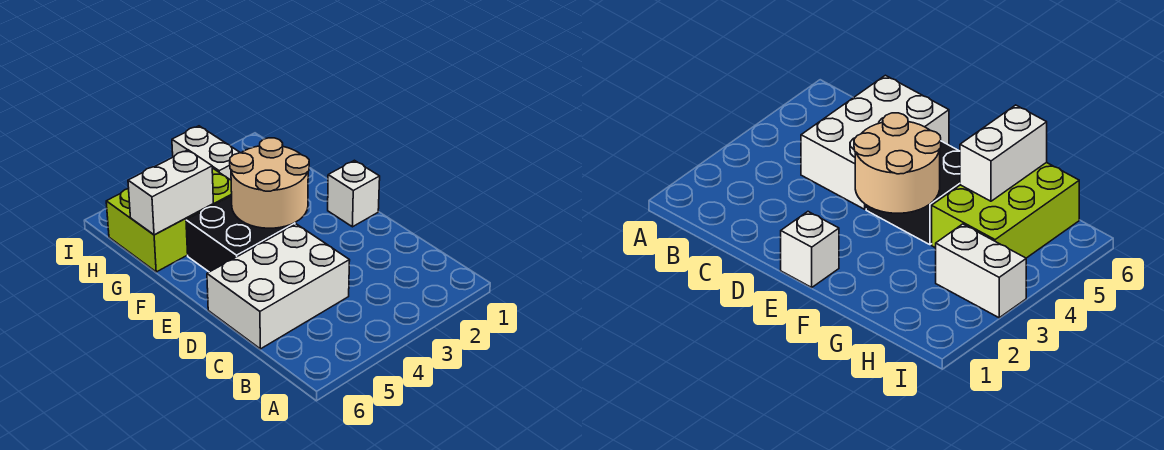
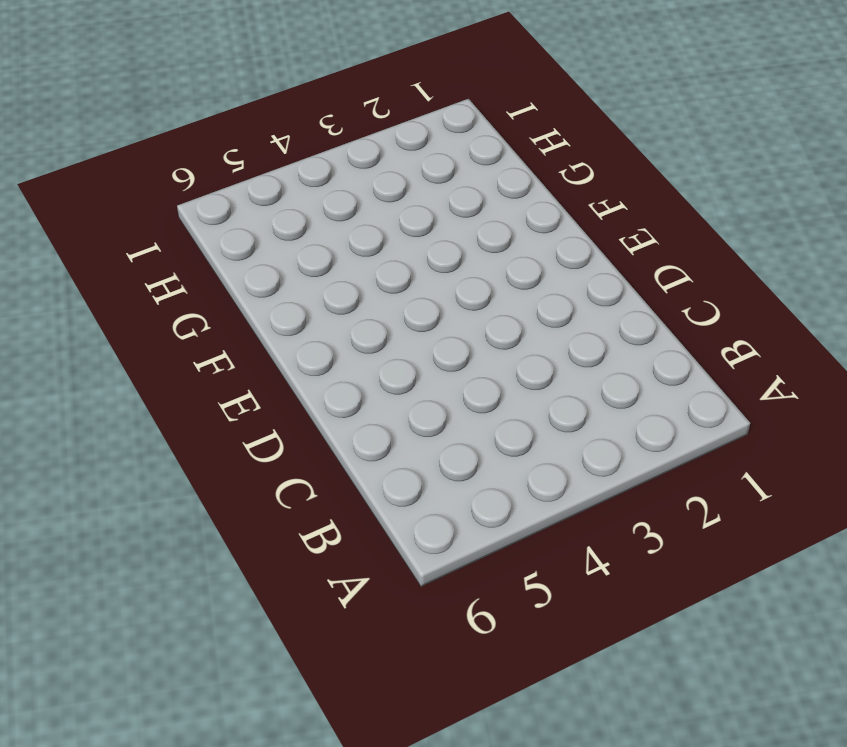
none -> white 2x3 brick [207,224,350,349]
none -> white 1x1 brick [328,160,380,227]

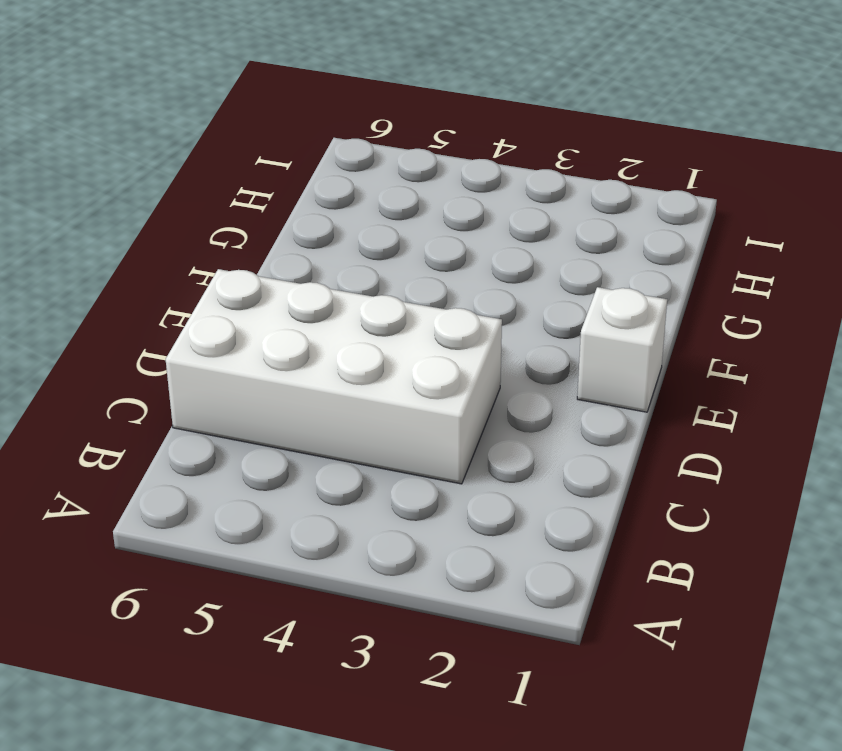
white 2x4 brick [166,269,502,484] -> white 2x3 brick [207,224,350,349]
none -> black 2x2 brick [186,196,295,272]
none -> lime 2x3 brick [106,168,232,272]

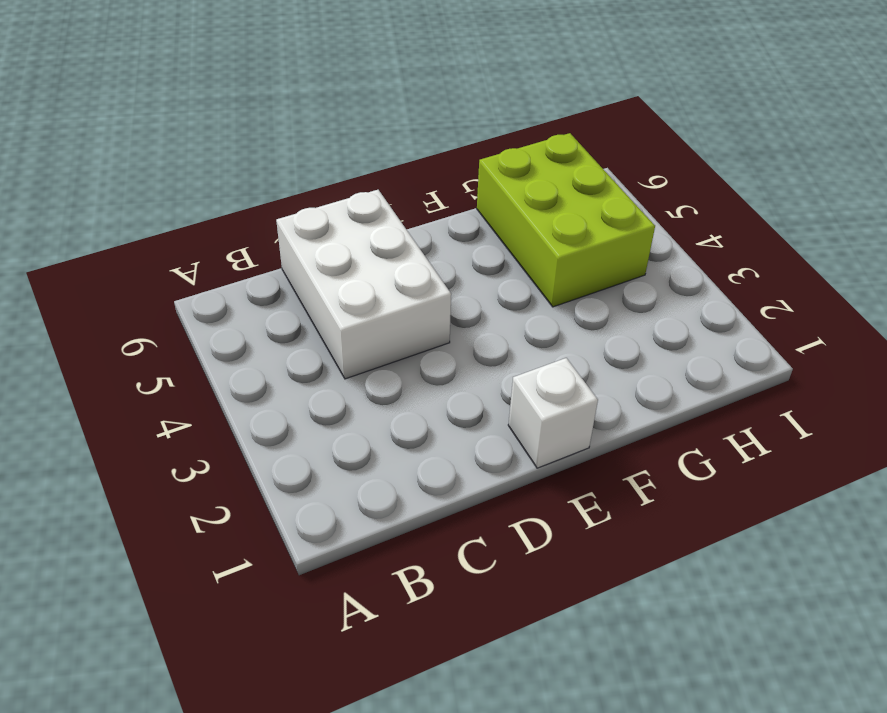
none -> black 2x2 brick [186,196,295,272]
none -> white 1x2 brick [172,126,240,180]

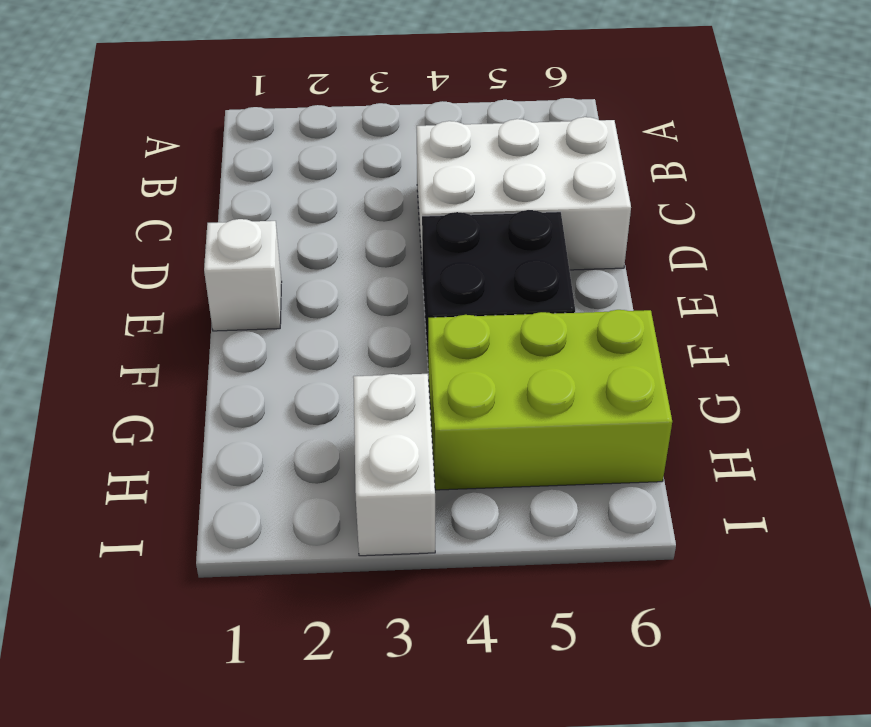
none -> tan 2x2 round brick [230,138,309,228]
none -> white 1x2 brick [128,150,213,235]

